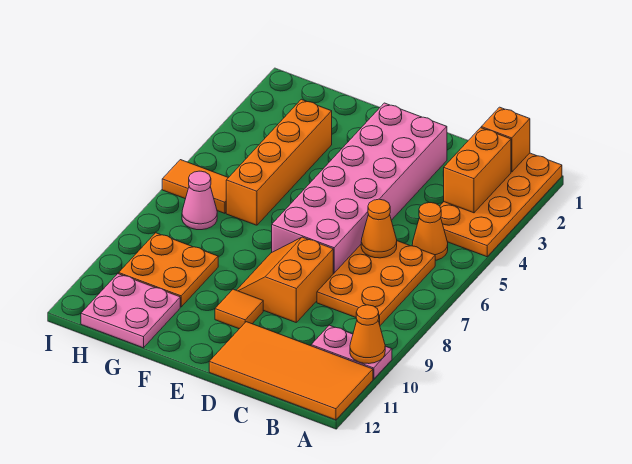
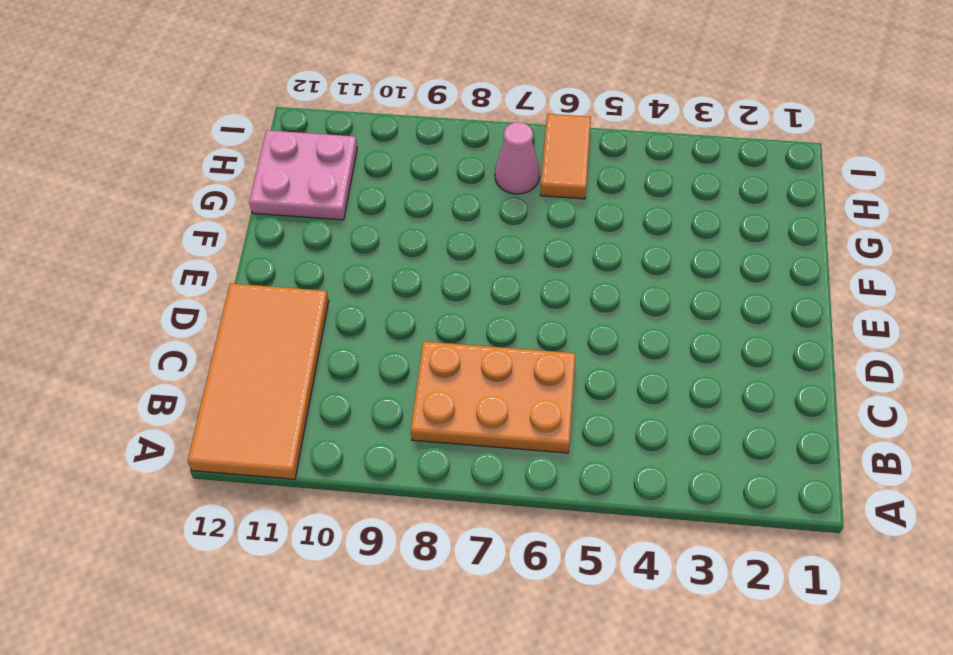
none -> orange 2x4 plate [440,153,562,257]
none -> pink 1x2 plate [311,325,392,379]
none -> orange 1x1 cone [412,203,448,260]

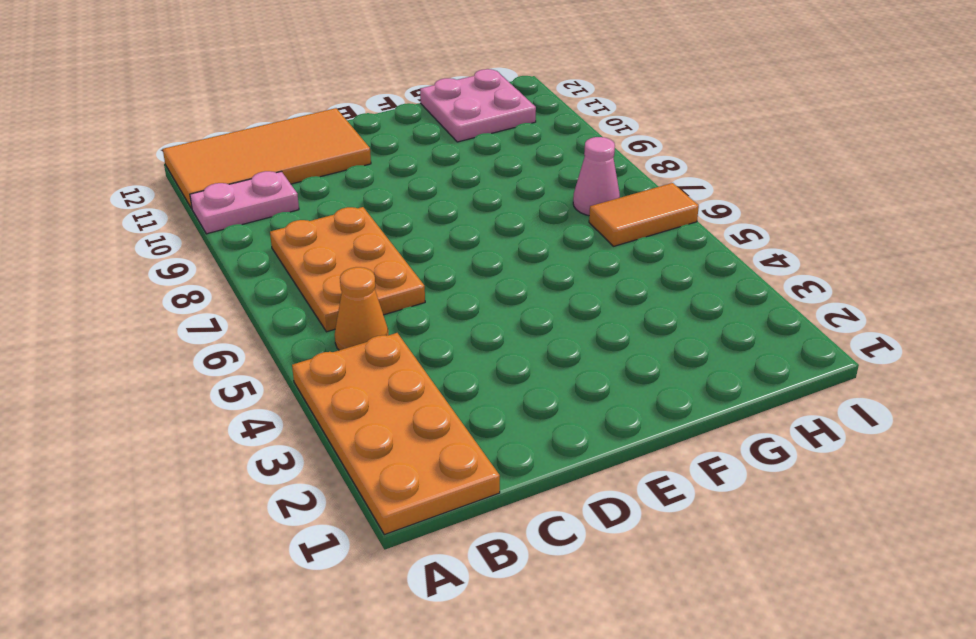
none -> pink 2x6 brick [272,103,447,274]
none -> orange 2x2 slope [237,237,333,322]
none -> orange 1x1 tile [215,289,263,329]

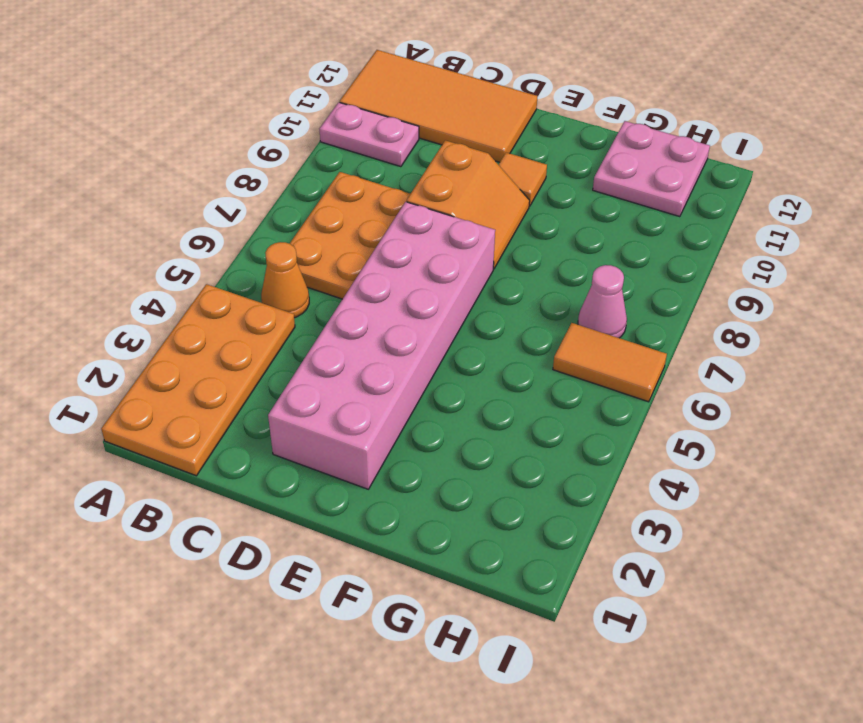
none -> orange 1x4 brick [226,99,332,225]
none -> orange 2x2 plate [119,233,218,307]
none -> orange 1x1 cone [350,305,385,364]

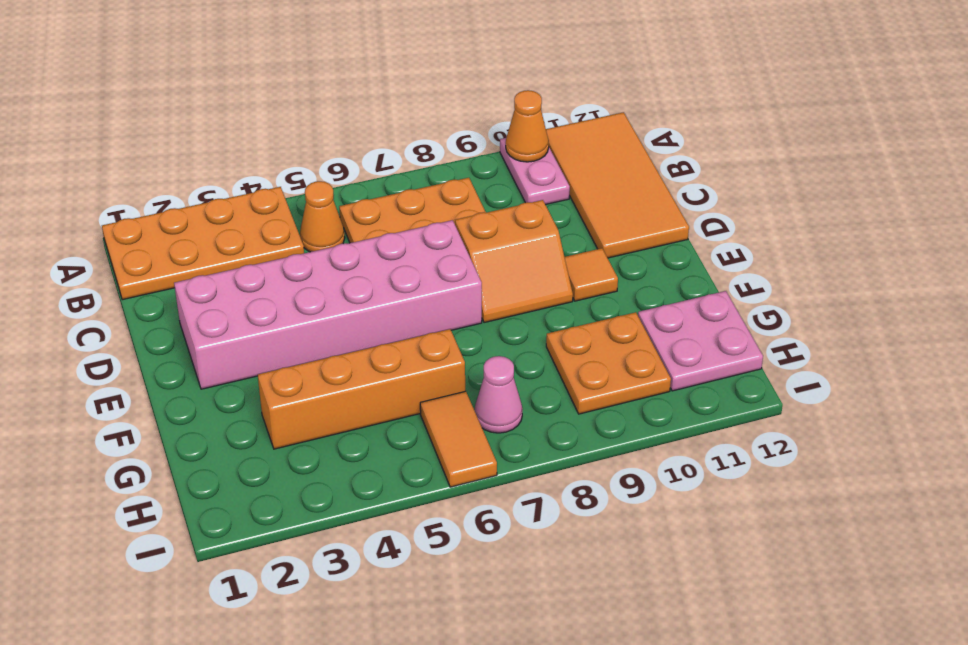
none -> orange 1x1 brick [481,107,530,172]
none -> orange 1x2 brick [444,128,511,213]
none -> orange 1x1 cone [361,199,397,258]

